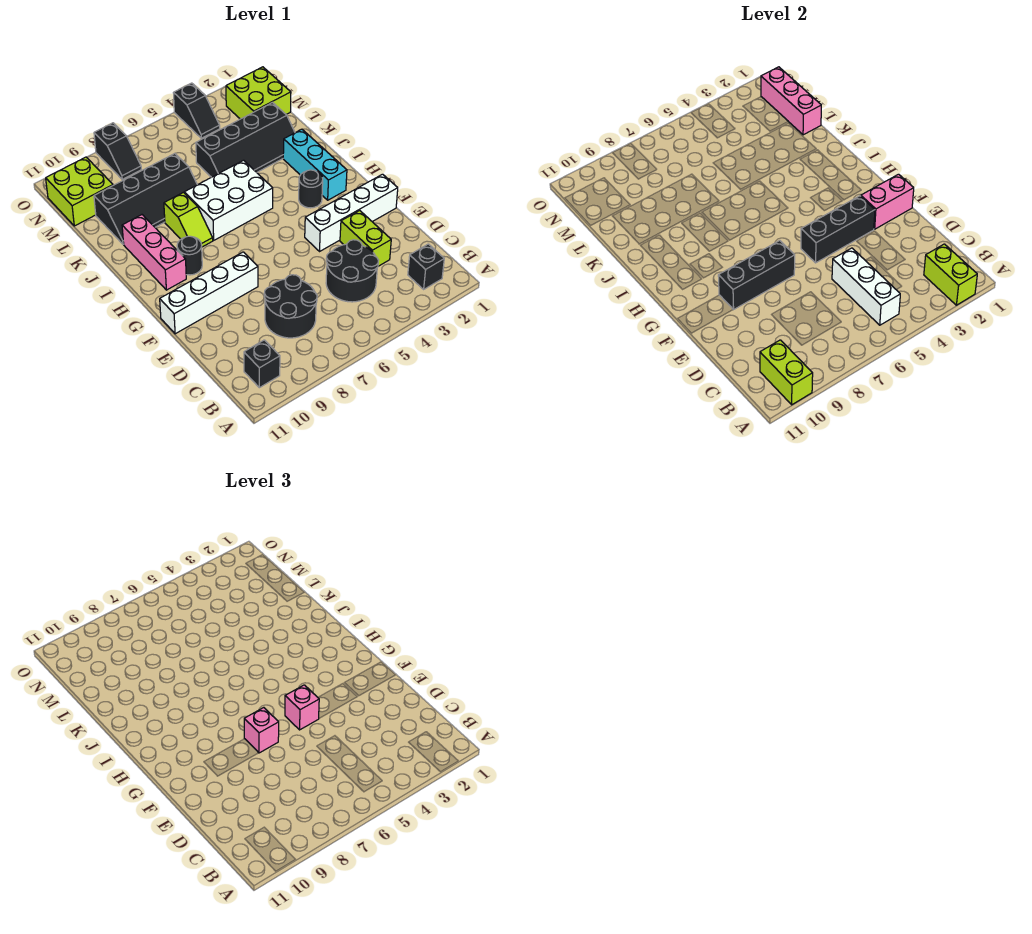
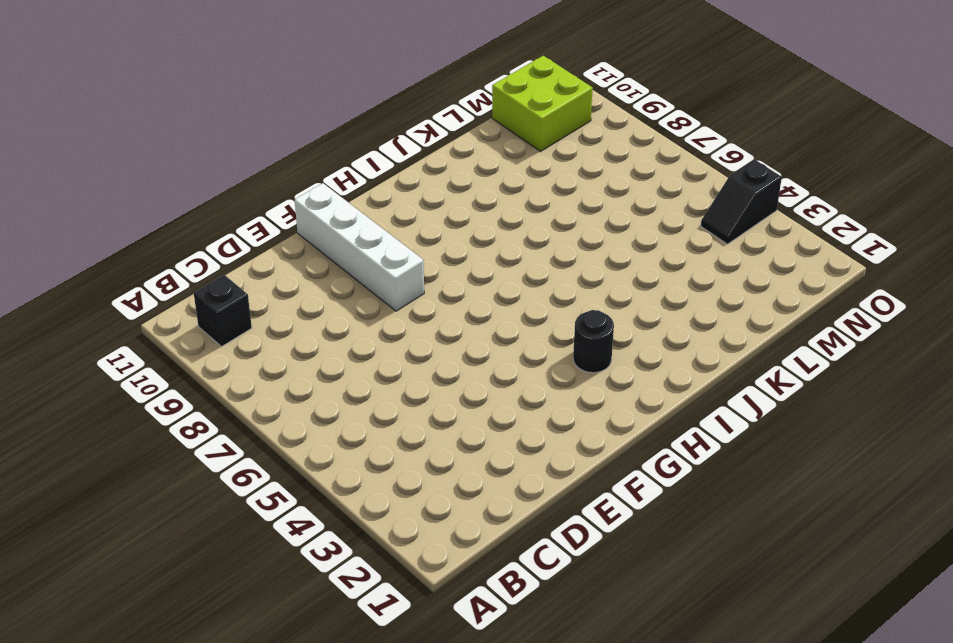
none -> black 1x1 brick [408,244,444,289]
none -> black 2x2 round brick [326,240,378,302]
none -> black 2x2 round brick [264,275,317,338]

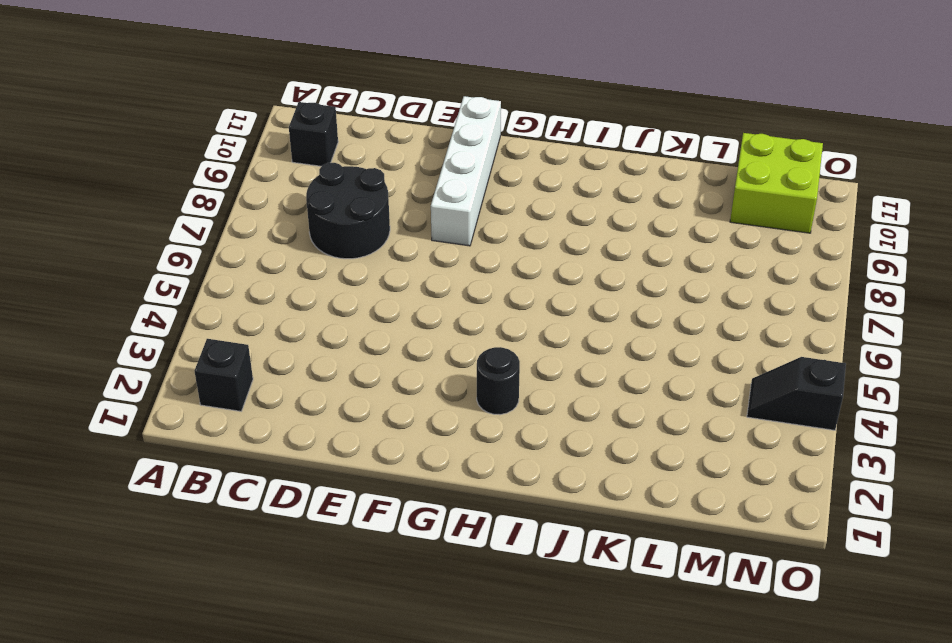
none -> black 2x2 round brick [326,240,378,302]
none -> lime 1x2 brick [340,210,391,266]
none -> white 1x4 brick [305,174,398,251]

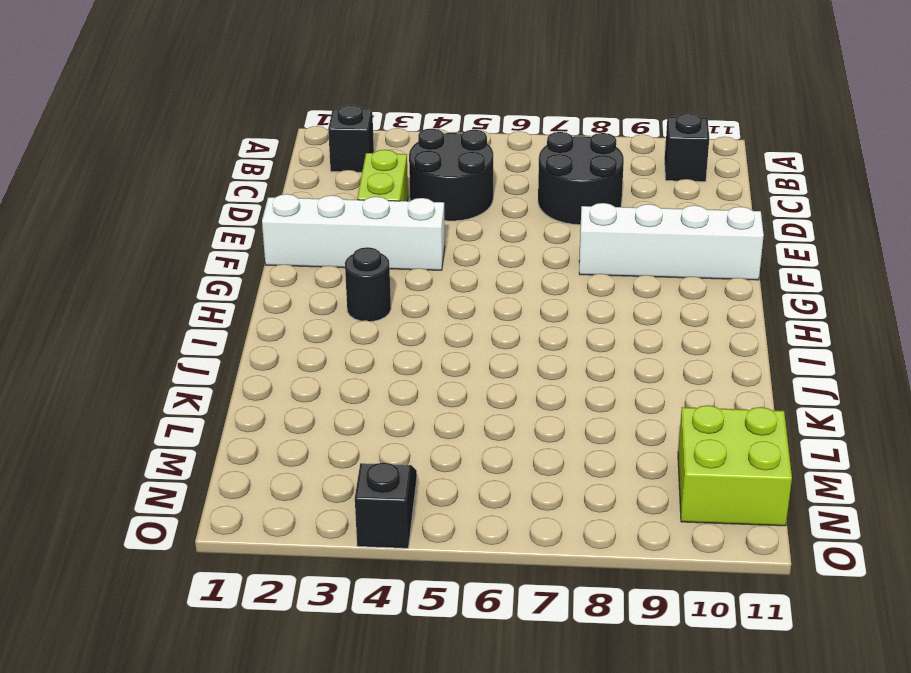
none -> cyan 1x3 brick [283,129,347,200]
none -> black 1x1 round brick [177,236,202,275]
none -> pink 1x3 brick [122,215,186,290]

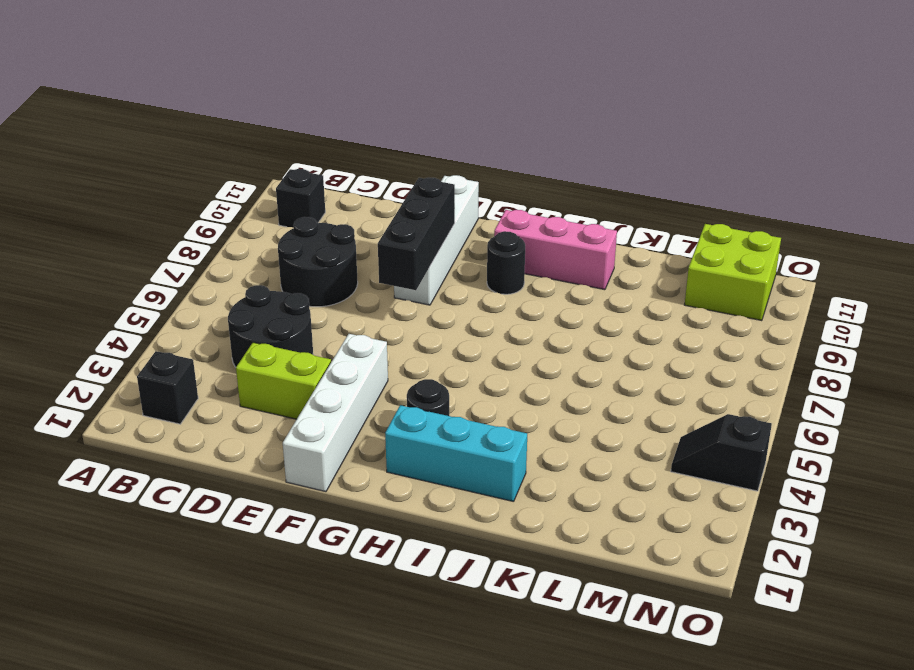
none -> white 2x3 brick [184,160,273,240]
none -> lime 1x2 slope [164,192,213,247]
none -> black 2x4 slope [196,103,295,177]

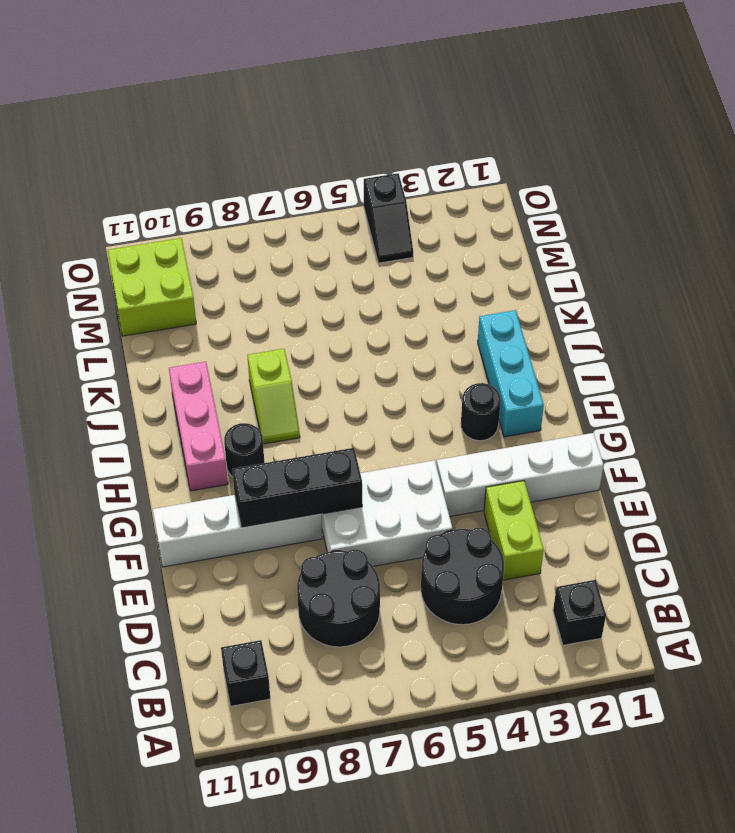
white 2x3 brick [321,460,452,566] -> white 2x3 brick moved to [184,160,273,240]
none -> black 2x4 slope [196,103,295,177]
none -> black 2x4 slope [94,154,197,244]
none -> lime 2x2 brick [226,67,291,119]

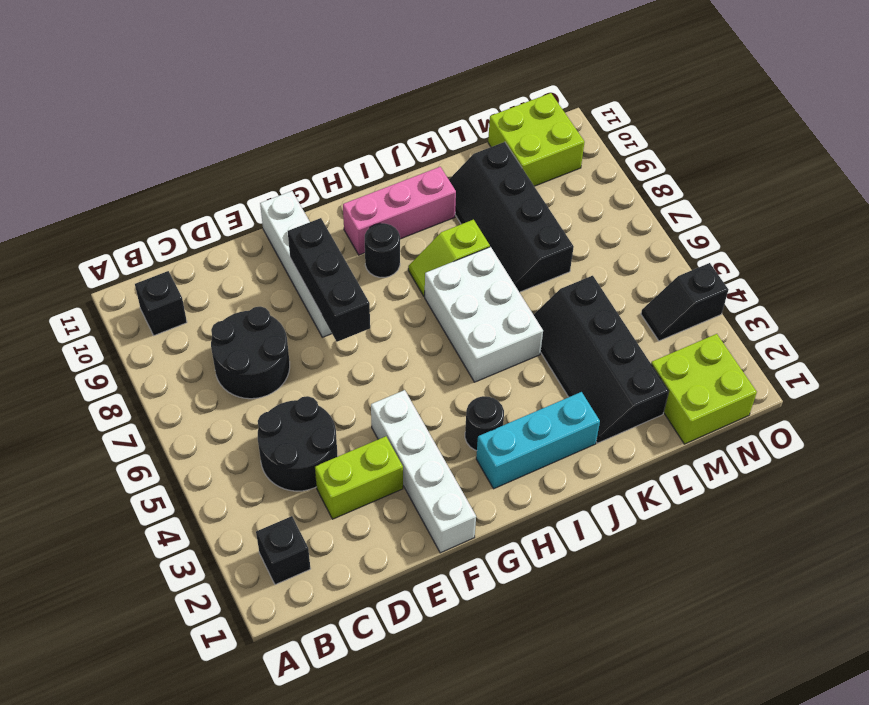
none -> black 1x2 slope [94,123,141,179]
none -> lime 1x2 brick [924,244,977,305]
none -> lime 1x2 brick [760,340,813,405]

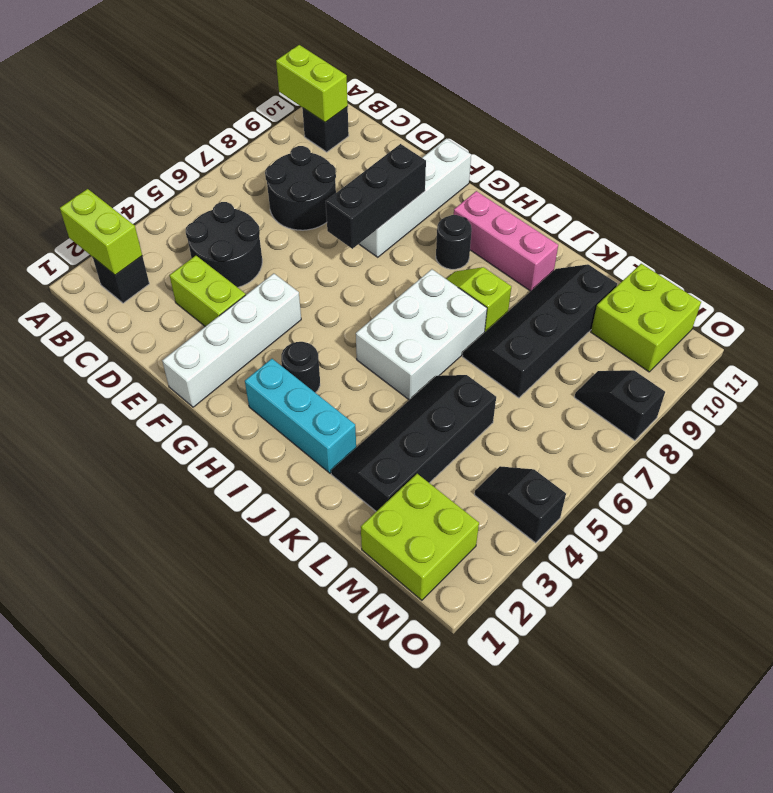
none -> white 1x3 brick [832,248,900,325]
none -> pink 1x2 brick [861,174,914,229]
none -> black 1x3 brick [801,196,875,263]

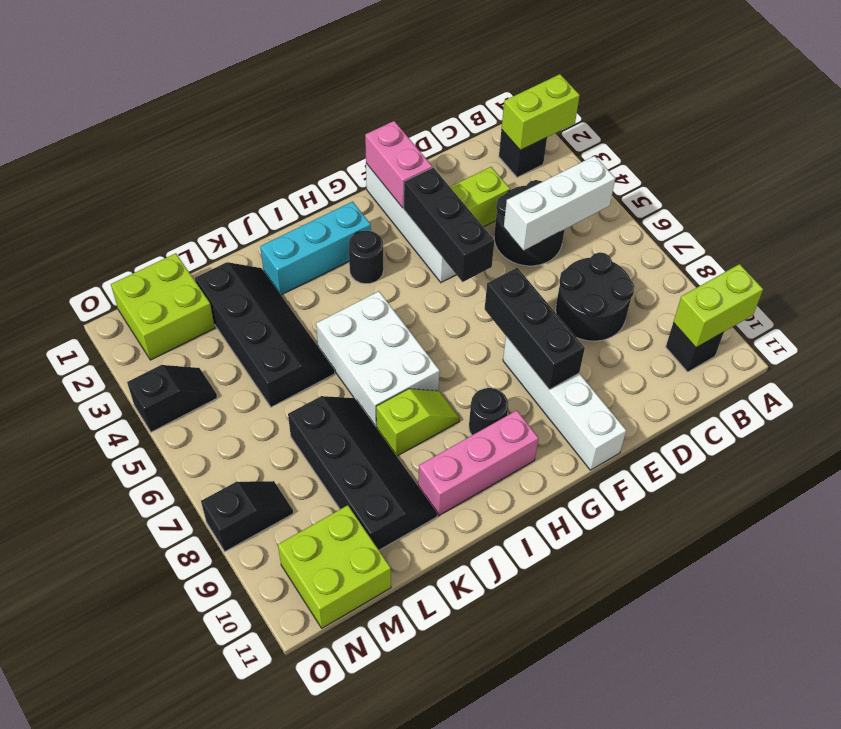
none -> pink 1x3 brick [761,67,821,135]
none -> pink 1x1 brick [285,685,319,730]
none -> pink 1x1 brick [244,708,279,753]

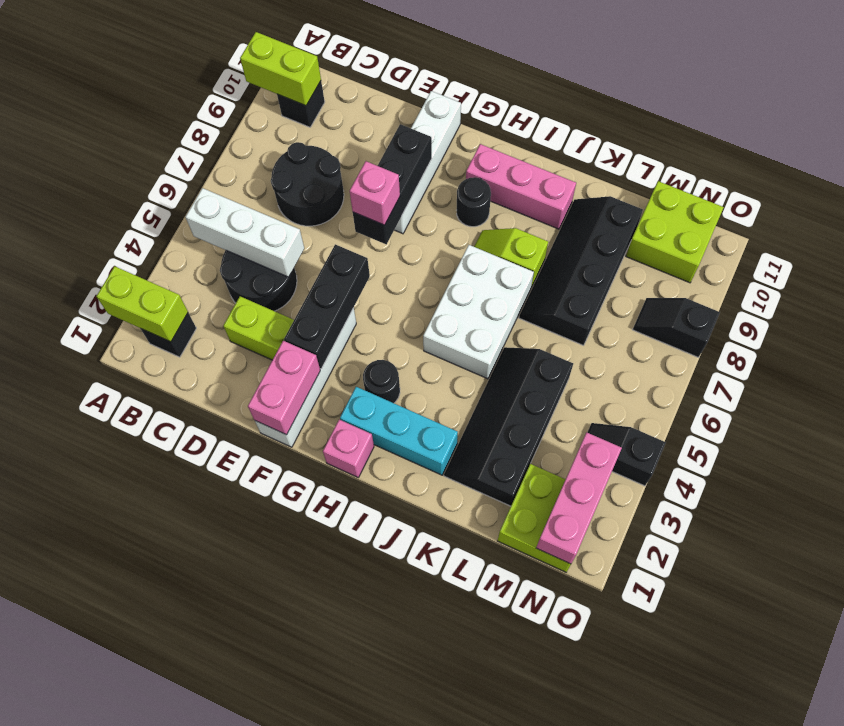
pink 1x1 brick [323,420,374,477] -> pink 1x1 brick moved to [285,685,319,730]
pink 1x3 brick [536,433,622,564] -> pink 1x3 brick turned to [761,67,821,135]

